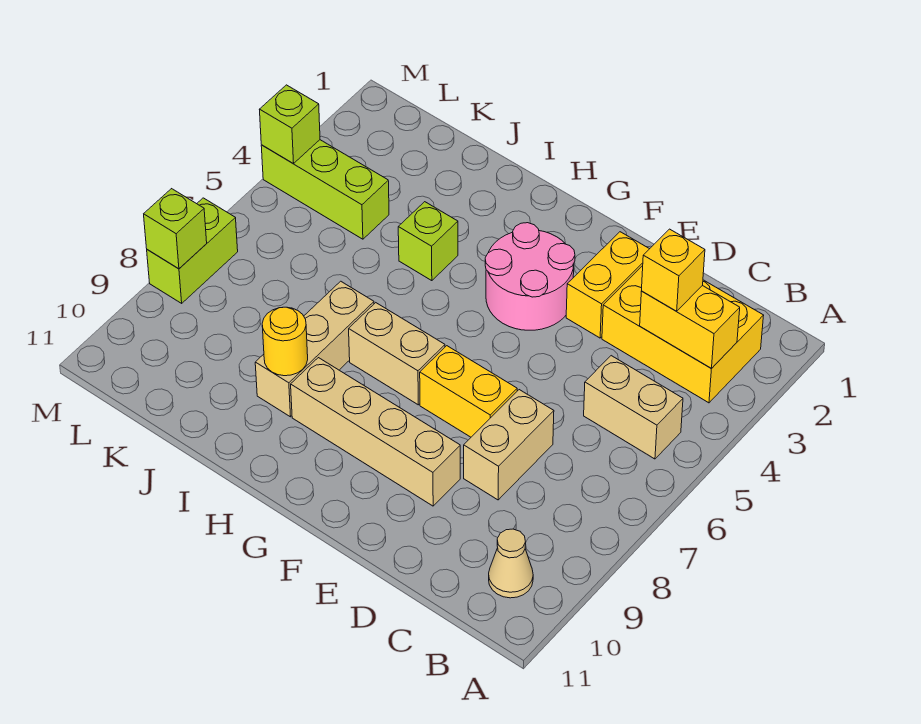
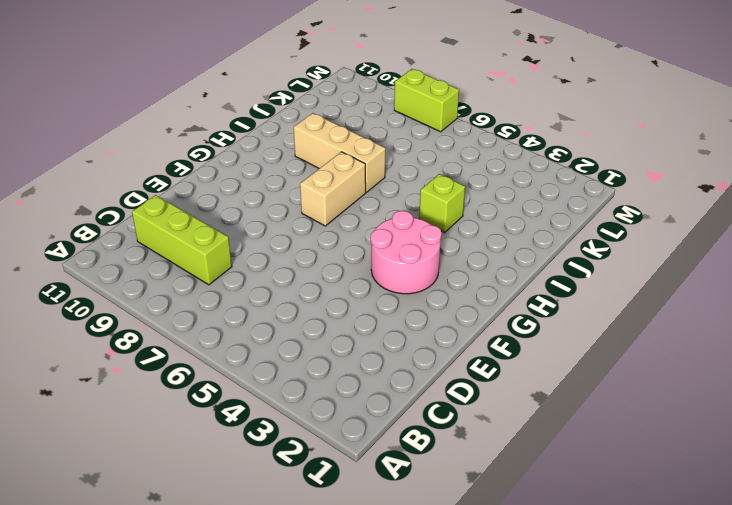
lime 1x3 brick [132,195,232,285] -> lime 1x3 brick turned to [261,140,389,239]
none -> yellow 2x3 brick [602,266,764,403]
none -> tan 1x2 brick [584,356,683,459]
none -> tan 1x1 cone [489,529,533,598]

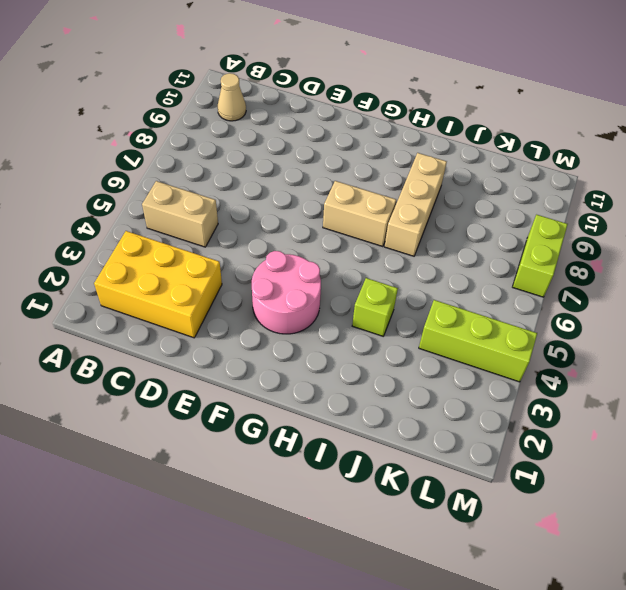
none -> tan 1x2 brick [464,390,554,500]
none -> yellow 1x2 brick [566,232,649,338]
none -> yellow 1x2 brick [420,346,517,437]

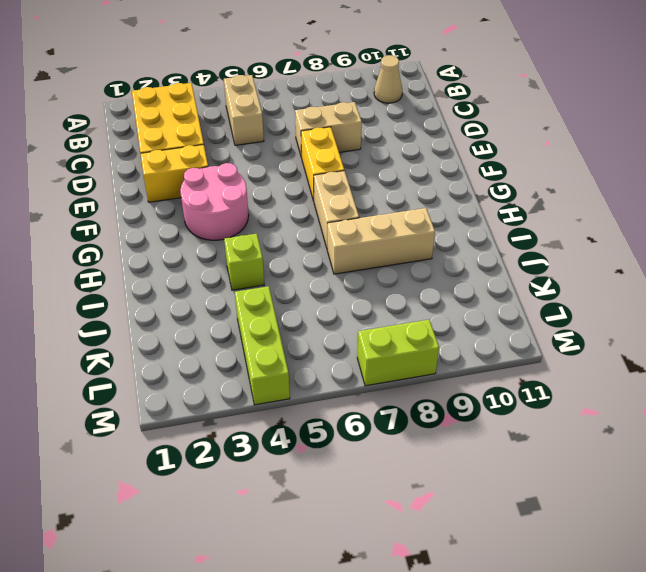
none -> tan 1x4 brick [291,358,460,506]
none -> yellow 1x2 brick [640,286,740,369]
none -> yellow 1x1 round brick [262,307,308,376]

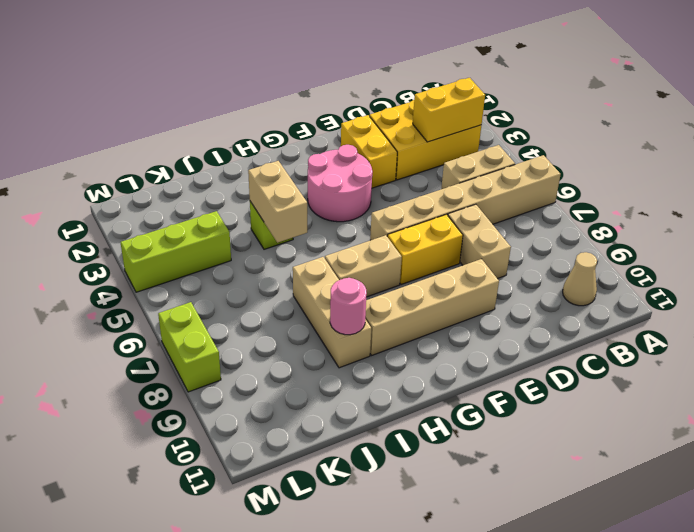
tan 1x6 brick [370,155,561,240] -> none
tan 1x2 brick [248,161,307,243] -> none
pink 1x1 round brick [330,278,367,335] -> yellow 1x1 round brick [262,307,308,376]
none -> lime 1x1 brick [259,85,320,164]
none -> lime 1x1 brick [144,189,207,269]
none -> yellow 1x1 brick [642,229,705,311]

